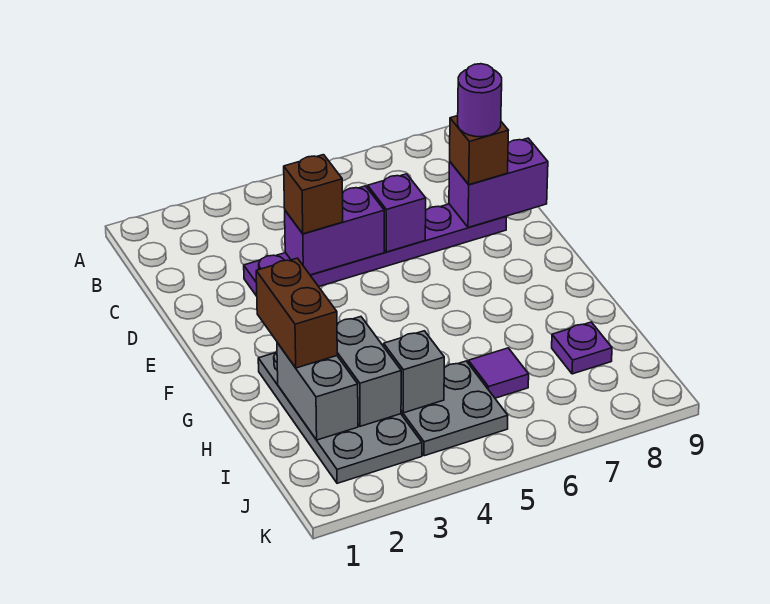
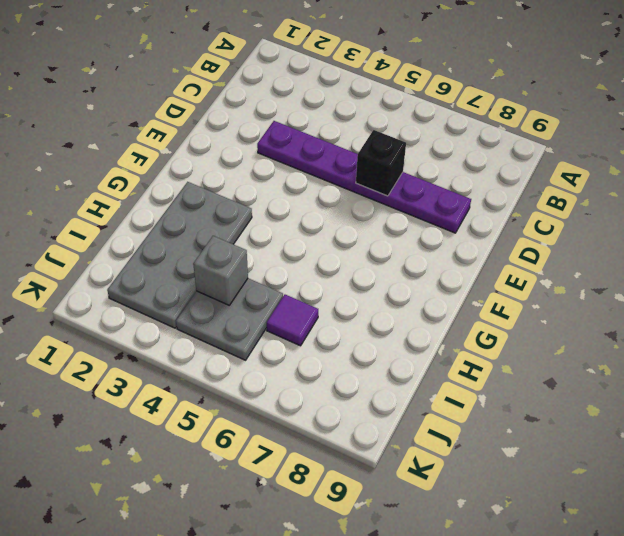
black 1x1 brick [356,130,406,196] -> purple 1x1 brick [368,174,426,252]
none -> purple 1x1 plate [552,322,612,374]
none -> purple 1x2 brick [285,186,384,275]
none -> purple 1x2 brick [449,138,548,228]

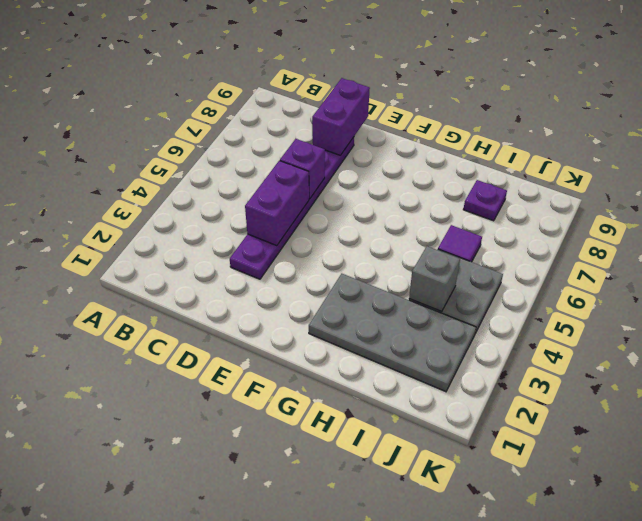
none -> grey 1x2 brick [277,343,358,440]
none -> grey 1x2 brick [337,317,401,426]
none -> brown 1x1 brick [284,155,343,234]

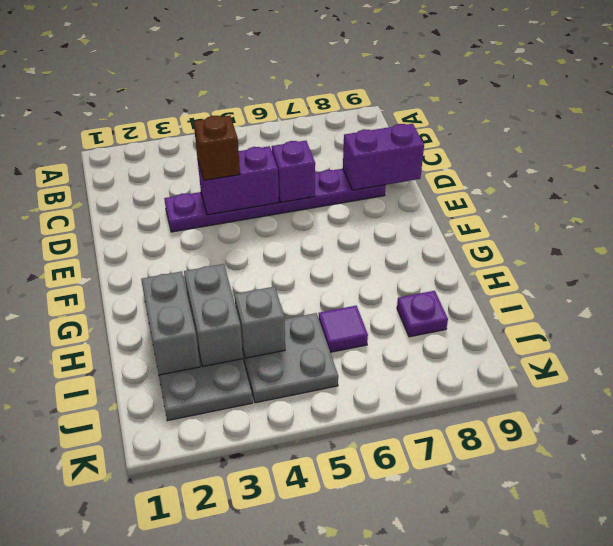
none -> brown 1x1 brick [450,116,508,185]
none -> brown 1x2 brick [256,258,337,368]
none -> purple 1x1 round brick [458,64,502,137]

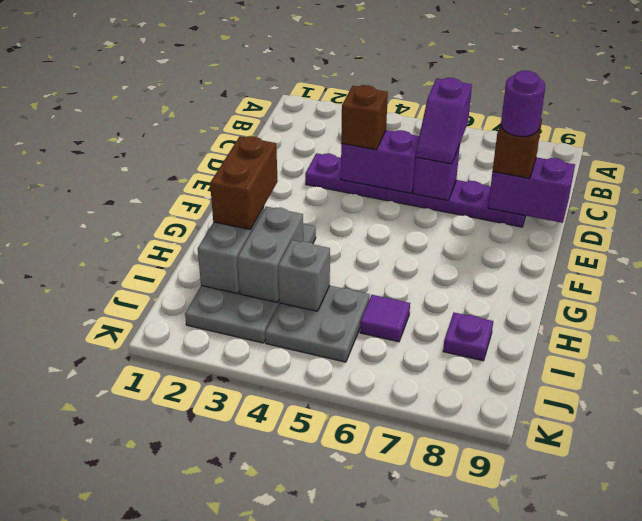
purple 1x2 slope [416,78,472,164] -> none

